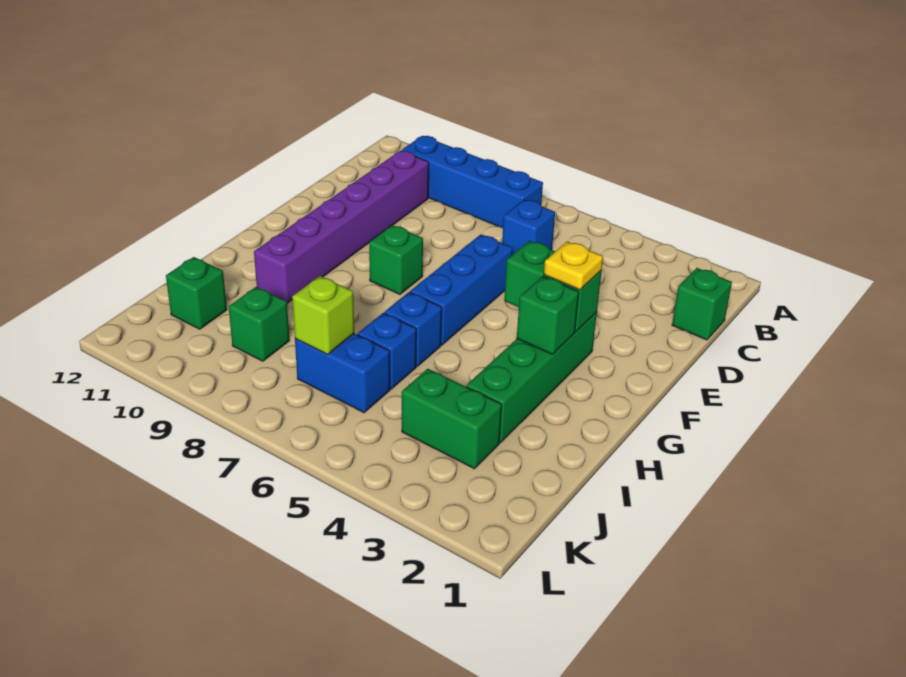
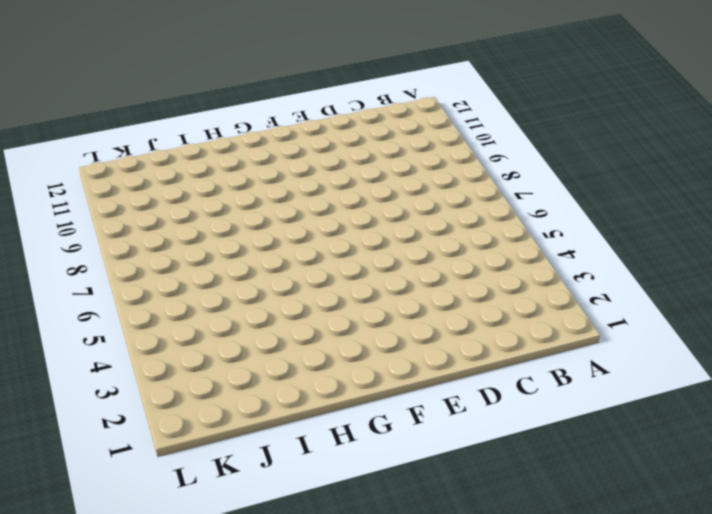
none -> blue 1x4 brick [402,136,543,228]
none -> green 1x1 brick [672,268,732,340]
none -> blue 1x1 brick [502,200,555,255]

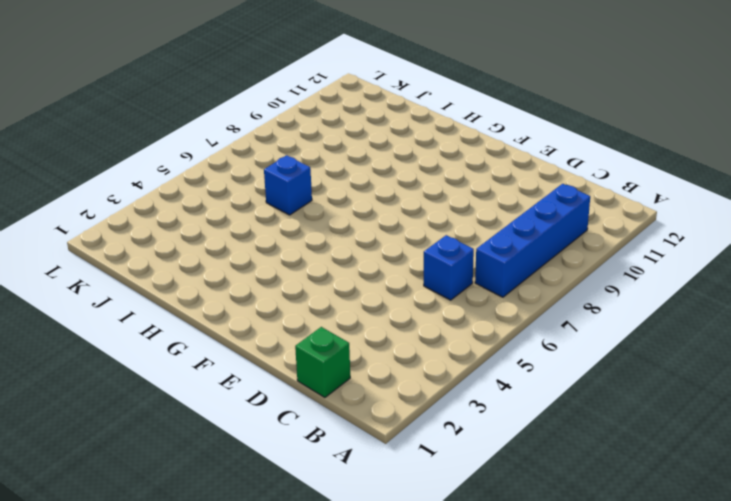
none -> purple 1x6 brick [254,151,429,303]
none -> blue 1x3 brick [410,234,512,345]
none -> green 1x4 brick [466,312,597,443]

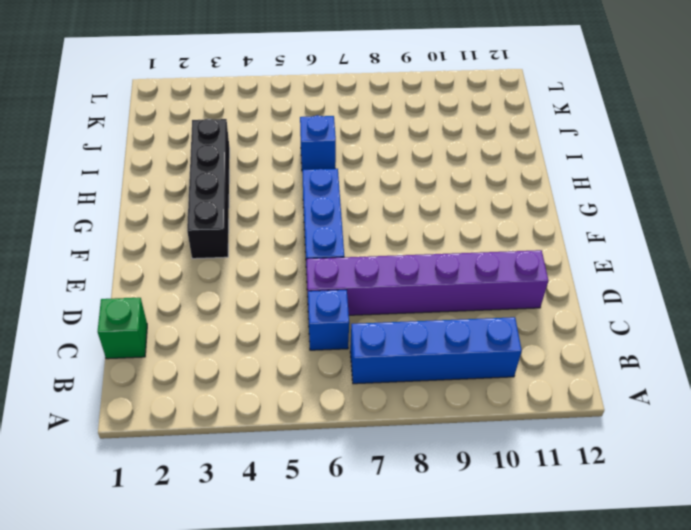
purple 1x6 brick [306,250,548,315] -> purple 1x6 brick turned to [254,151,429,303]
black 1x4 brick [187,119,230,259] -> green 1x4 brick [466,312,597,443]
none -> green 1x1 brick [369,225,423,294]
none -> blue 1x1 brick [384,292,442,367]
none -> green 1x2 brick [402,369,502,469]

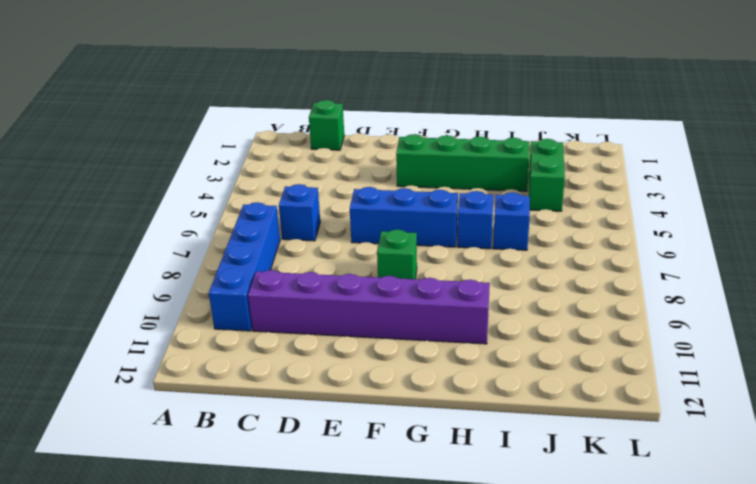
none -> blue 1x2 brick [295,334,390,413]
none -> green 1x1 brick [229,287,289,361]
none -> green 1x1 brick [166,257,227,329]

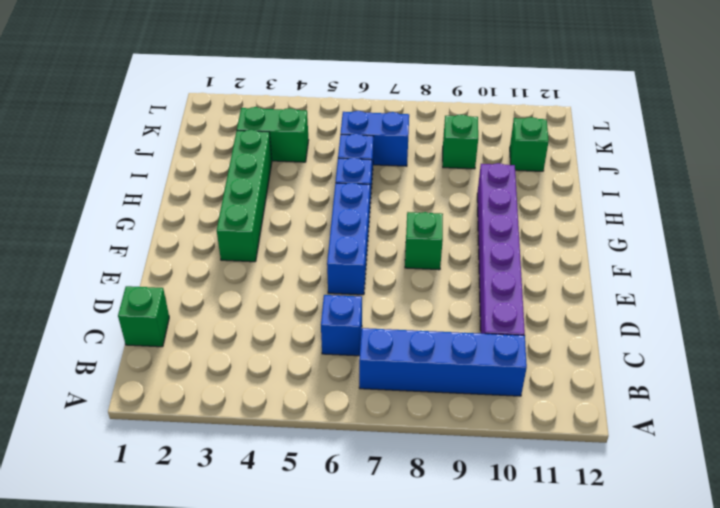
none -> green 1x2 brick [504,241,601,332]
none -> green 1x1 brick [517,276,579,354]
none -> lime 1x1 brick [292,276,354,354]

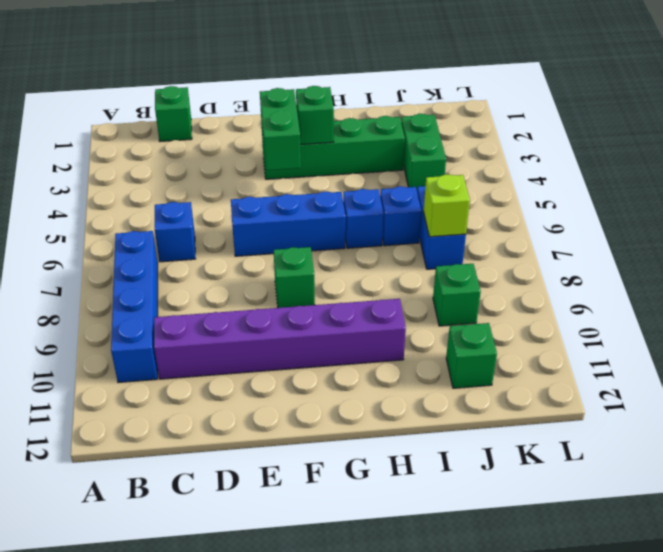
none -> yellow 1x1 plate [544,242,603,290]

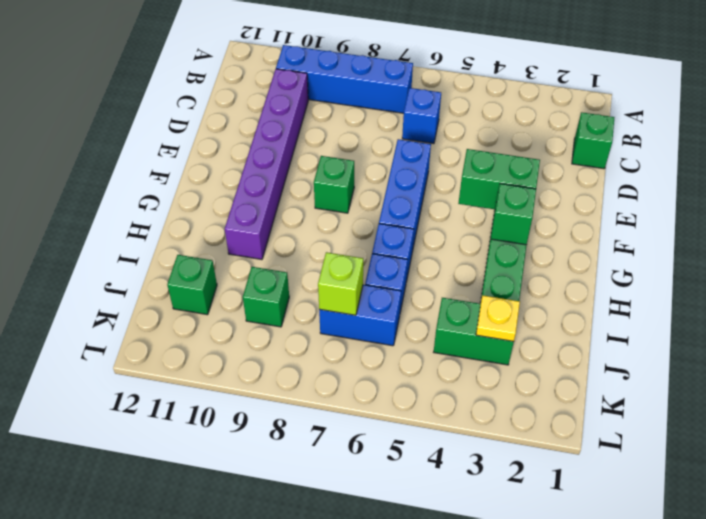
yellow 1x1 plate [476,295,520,341] -> yellow 1x1 plate moved to [544,242,603,290]

